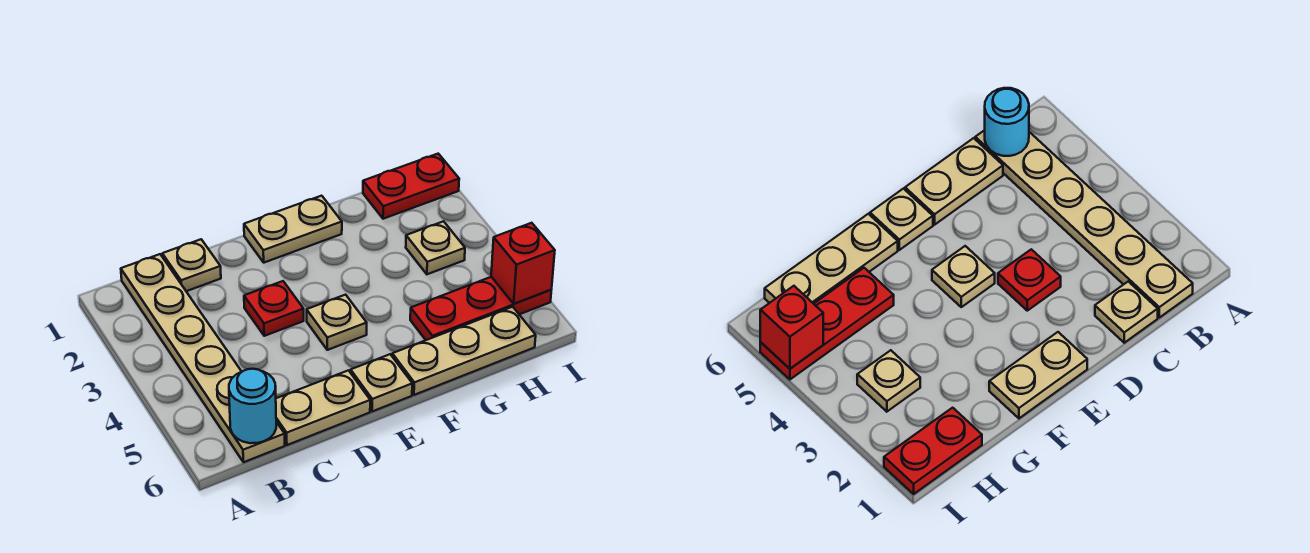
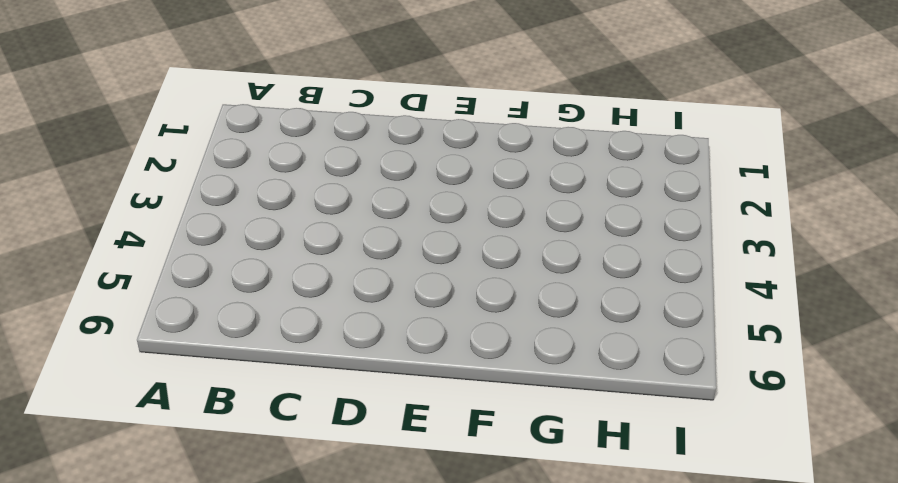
none -> tan 1x6 plate [121,254,285,462]
none -> tan 1x1 plate [162,239,221,291]
none -> tan 1x2 plate [276,370,370,445]

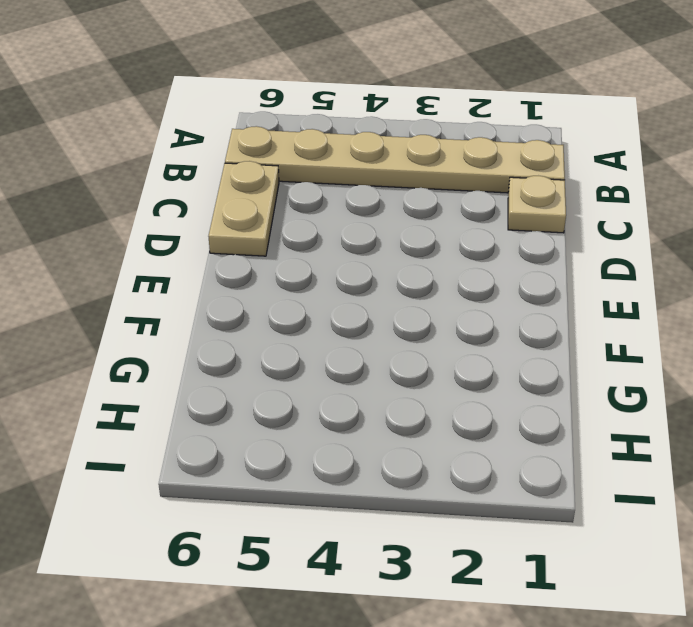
none -> red 1x1 plate [244,281,304,336]
none -> tan 1x2 plate [244,196,342,263]
none -> tan 1x1 plate [307,295,367,350]

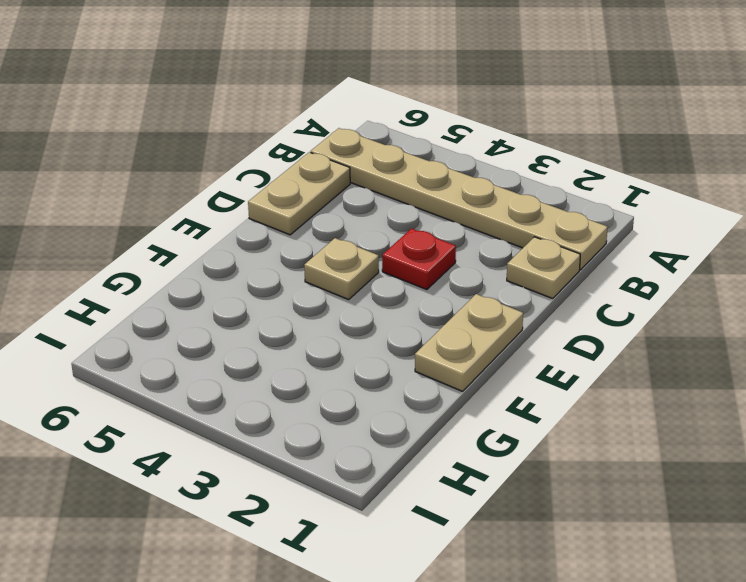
none -> tan 1x1 plate [351,354,412,412]
none -> tan 1x3 plate [392,307,536,395]
none -> red 1x3 plate [410,277,551,340]

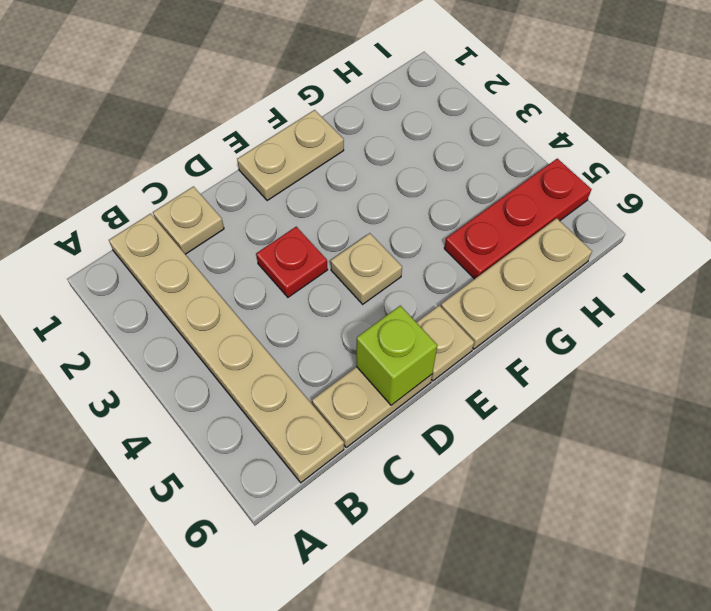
lime 1x1 brick [356,306,437,405] -> none
none -> red 1x2 plate [363,154,459,219]
none -> tan 1x1 plate [406,221,465,274]
none -> cyan 1x1 round brick [229,369,276,443]

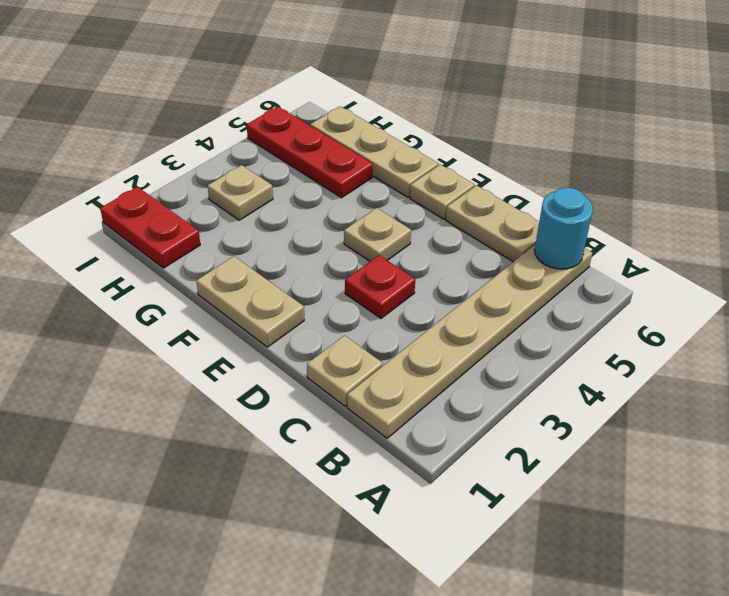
none -> red 1x1 brick [491,223,555,304]

